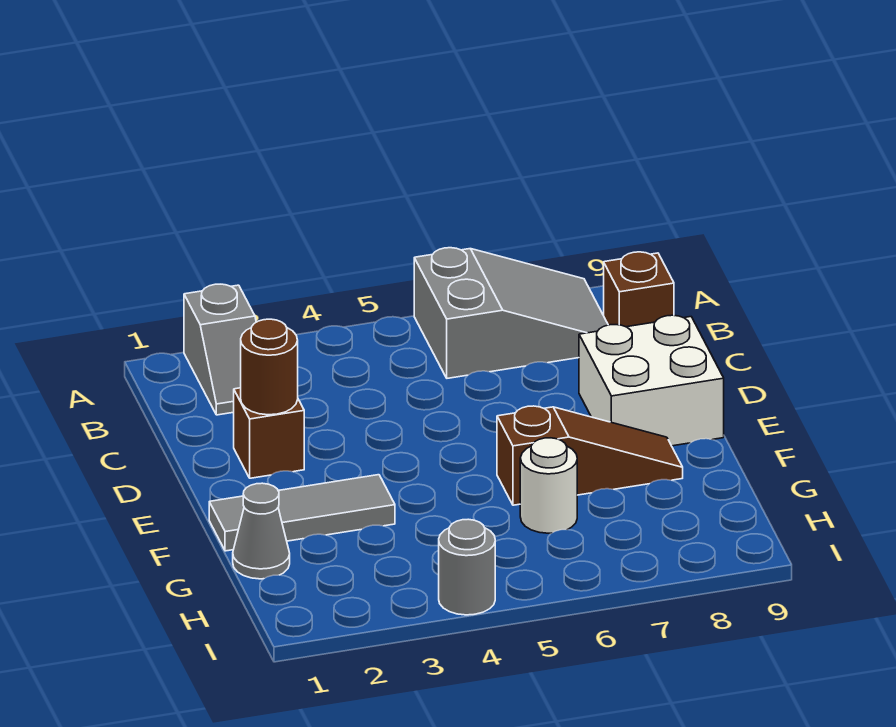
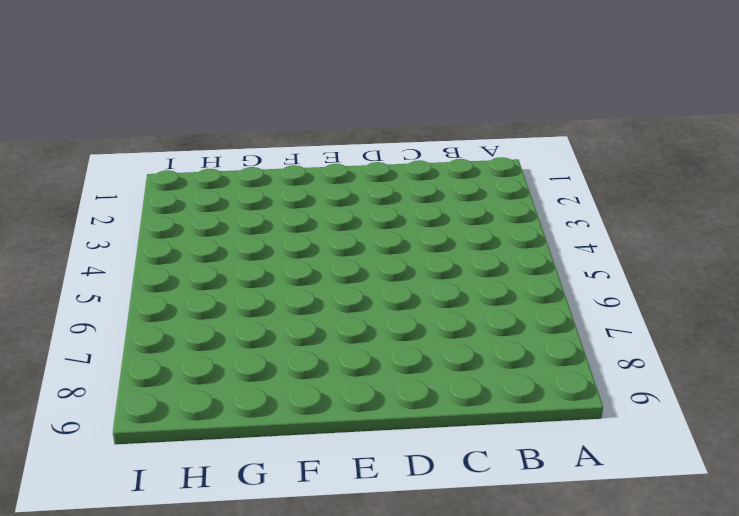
none -> grey 1x2 slope [184,284,256,415]
none -> grey 2x3 slope [414,248,608,378]

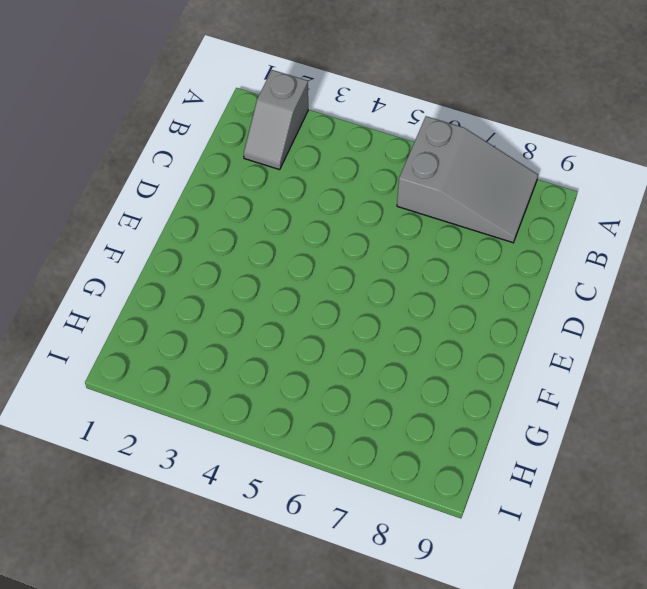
none -> brown 1x1 brick [604,252,674,327]
none -> brown 1x1 brick [234,388,304,478]

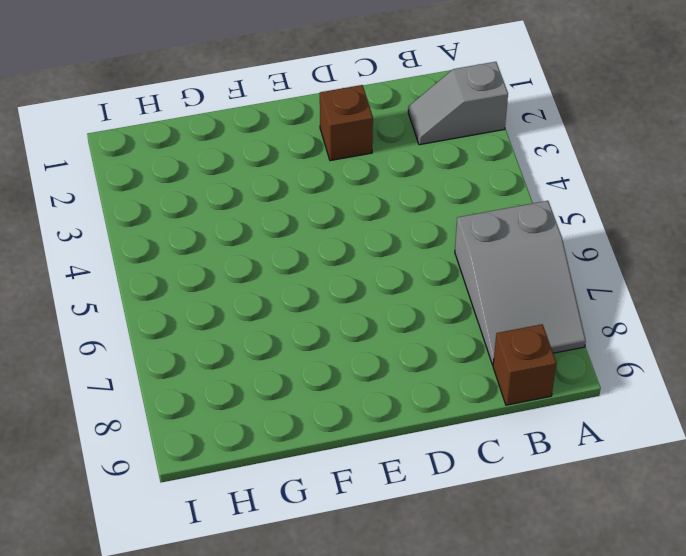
none -> white 2x2 brick [579,315,724,446]
none -> grey 1x3 tile [209,475,395,551]

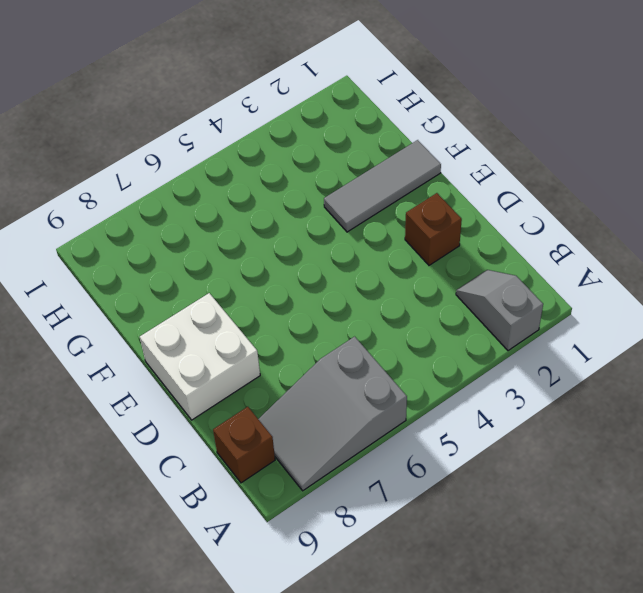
none -> brown 1x3 slope [497,406,683,505]
none -> grey 1x1 cone [233,483,290,579]

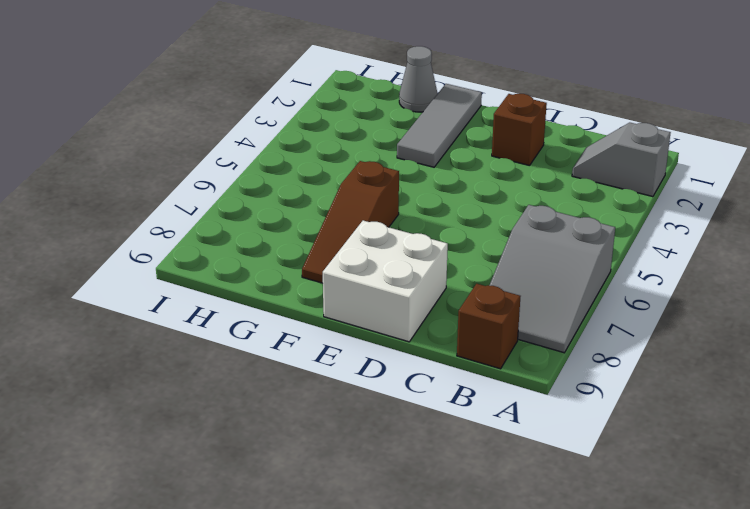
none -> white 1x1 round brick [520,438,577,533]
none -> grey 1x1 round brick [439,519,495,615]

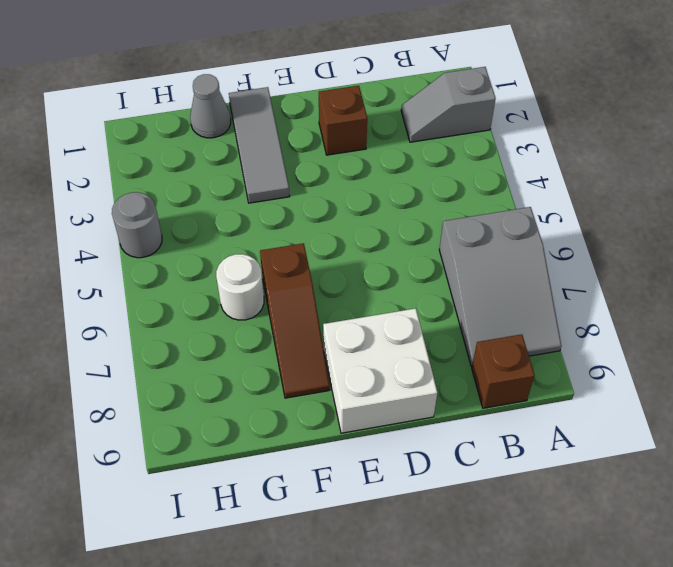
none -> brown 1x1 round brick [241,319,298,415]

